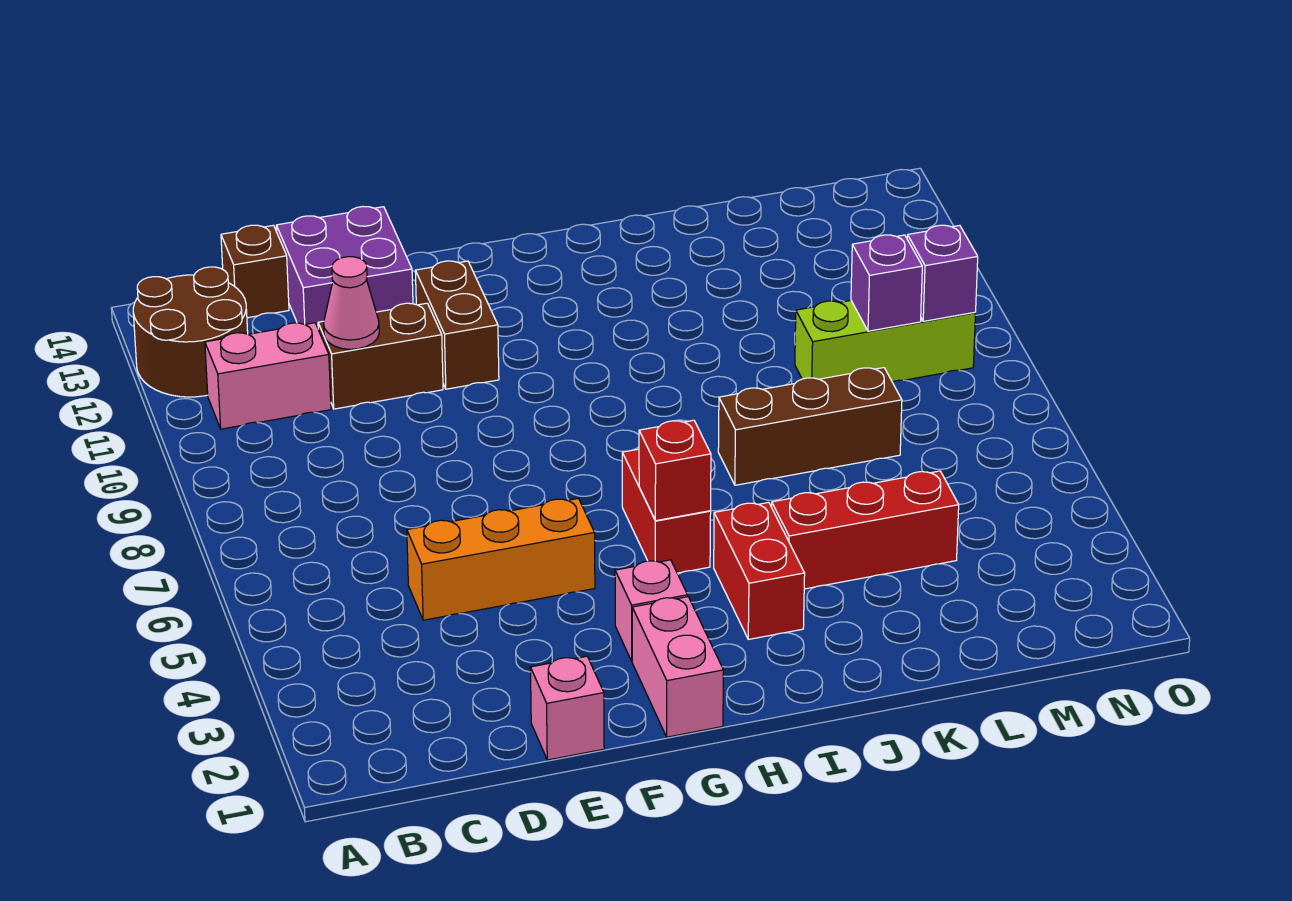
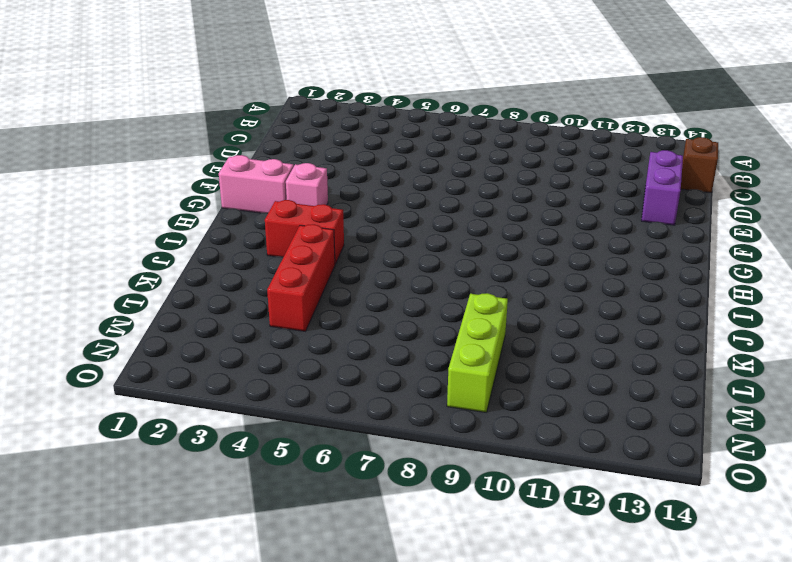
purple 1x2 brick [641,150,683,225] -> purple 2x2 brick [276,207,413,328]
none -> brown 2x2 round brick [133,267,248,397]
none -> pink 1x2 brick [205,323,331,429]
none -> orange 1x3 brick [407,498,595,620]

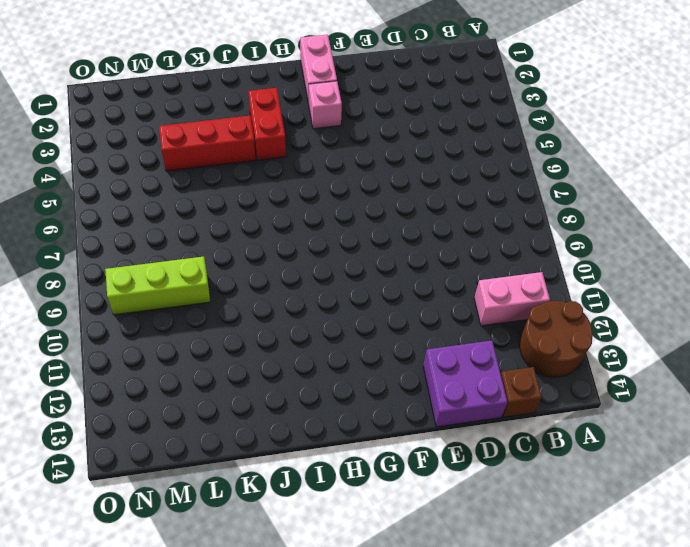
none -> orange 1x3 brick [407,498,595,620]
none -> brown 1x2 brick [318,303,443,409]
none -> pink 1x1 brick [530,656,604,760]

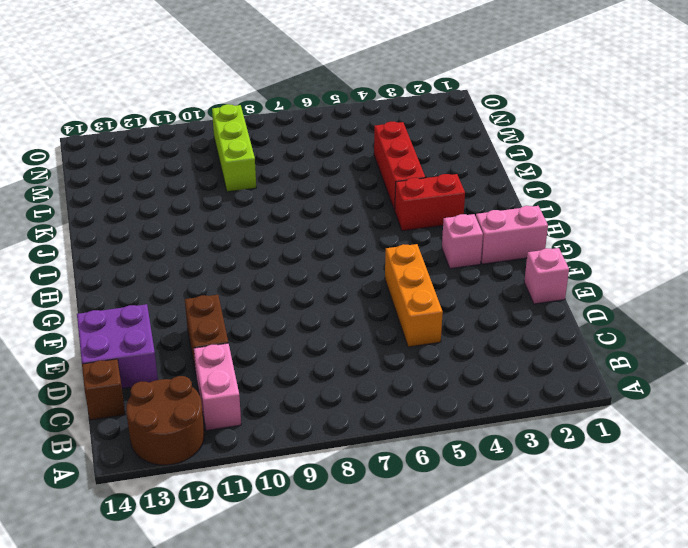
none -> brown 1x2 brick [415,261,499,389]
none -> red 1x2 brick [622,449,711,573]
none -> brown 1x3 brick [718,368,902,485]

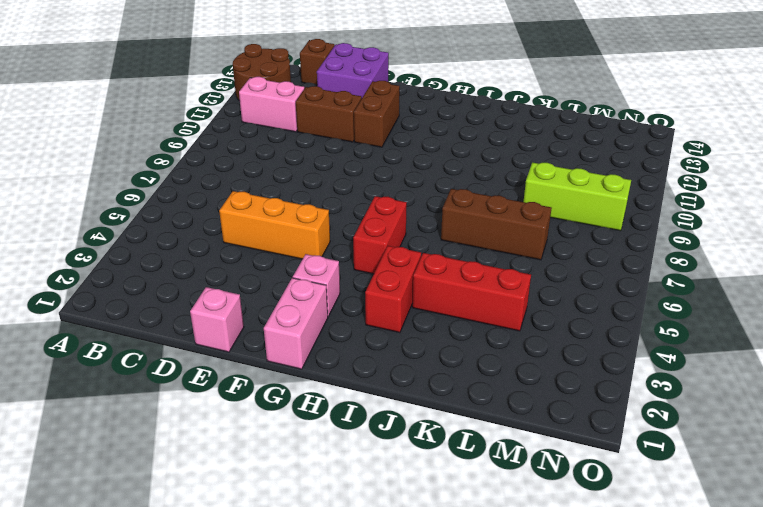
none -> pink 1x1 cone [324,257,379,349]
none -> red 1x1 brick [639,420,711,521]
none -> purple 1x1 brick [851,235,922,331]

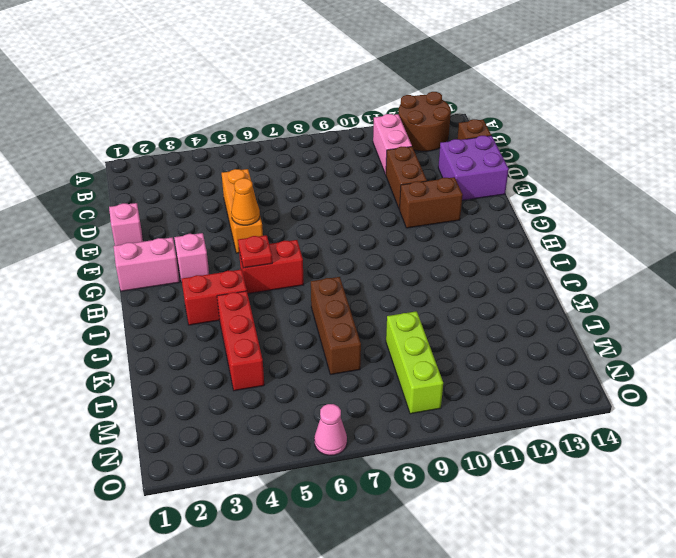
orange 1x1 cone [231,178,260,225] -> none
red 1x1 plate [238,235,272,268] -> red 1x1 brick [639,420,711,521]
pink 1x1 cone [314,404,347,455] -> pink 1x1 cone moved to [324,257,379,349]
none -> purple 1x1 brick [851,235,922,331]
none -> purple 1x1 brick [907,225,978,321]

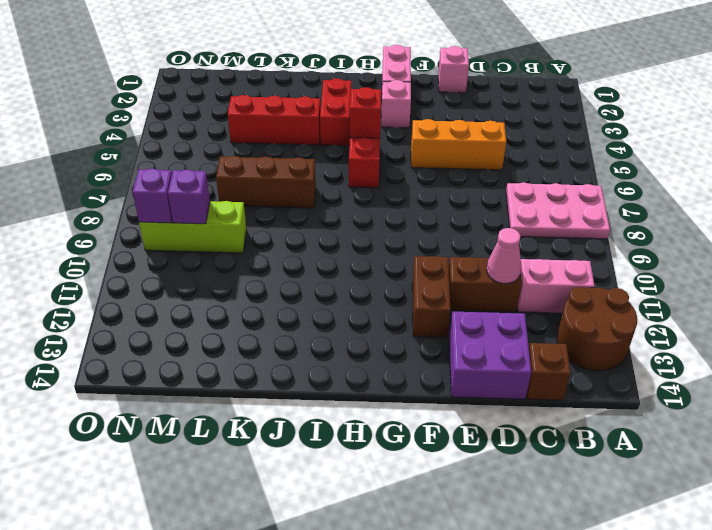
pink 2x3 plate [506,182,610,239] -> none

